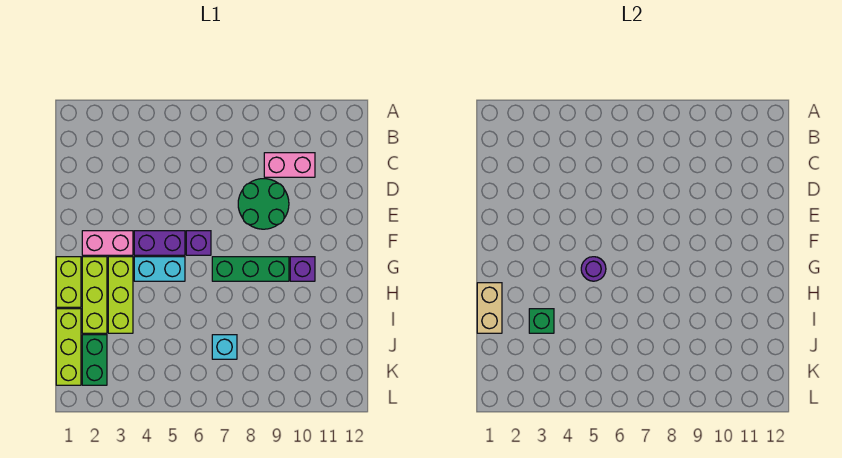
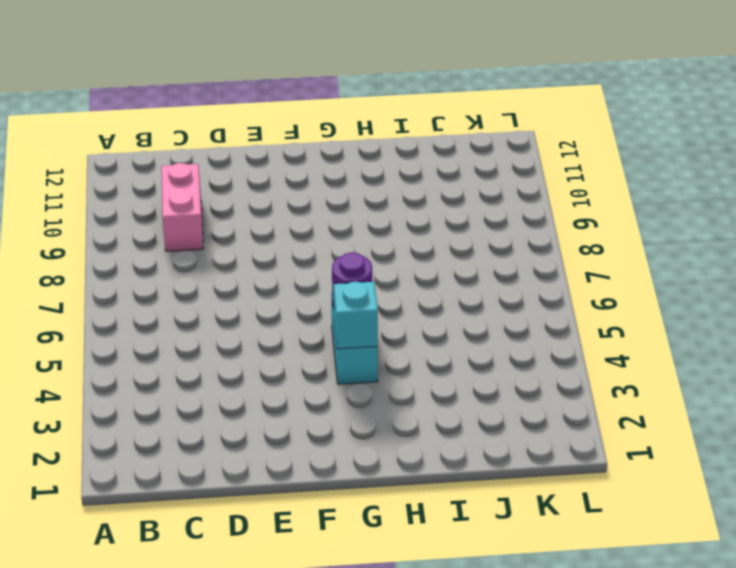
cyan 1x1 brick [334,281,378,349] -> cyan 1x1 brick moved to [212,335,237,359]
none -> green 2x2 round brick [238,179,289,229]
none -> pink 1x2 brick [82,231,133,255]
none -> purple 1x2 brick [134,231,185,255]

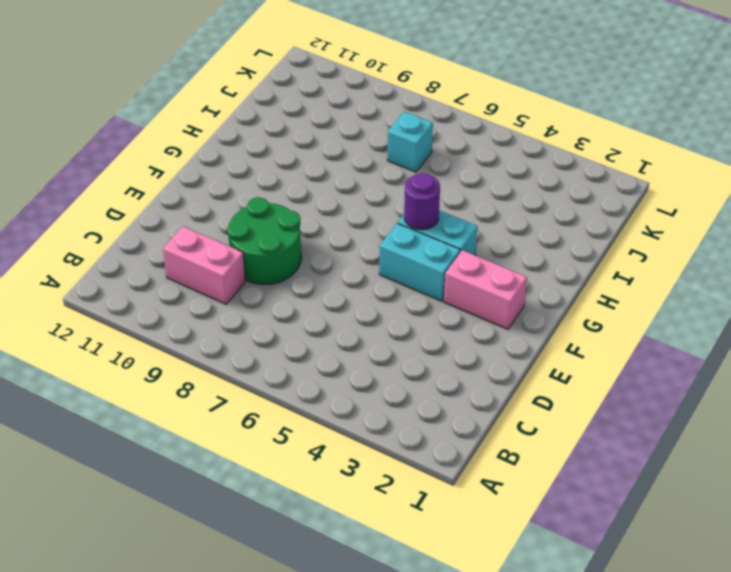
cyan 1x2 brick [379,223,460,301] -> purple 1x2 brick [134,231,185,255]
none -> purple 1x1 brick [186,231,211,255]
none -> lime 1x2 brick [56,257,81,307]
none -> lime 1x3 brick [82,257,107,333]

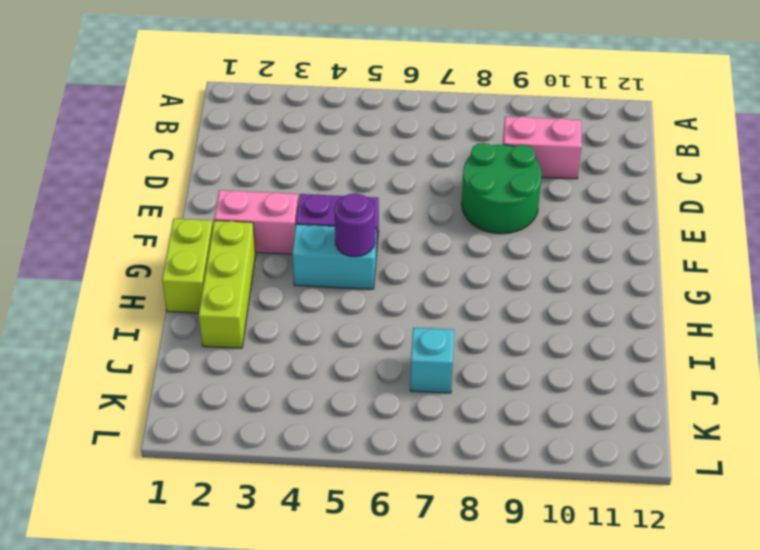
none -> purple 1x1 brick [186,231,211,255]
none -> lime 1x3 brick [108,257,133,333]
none -> green 1x3 brick [212,257,289,281]

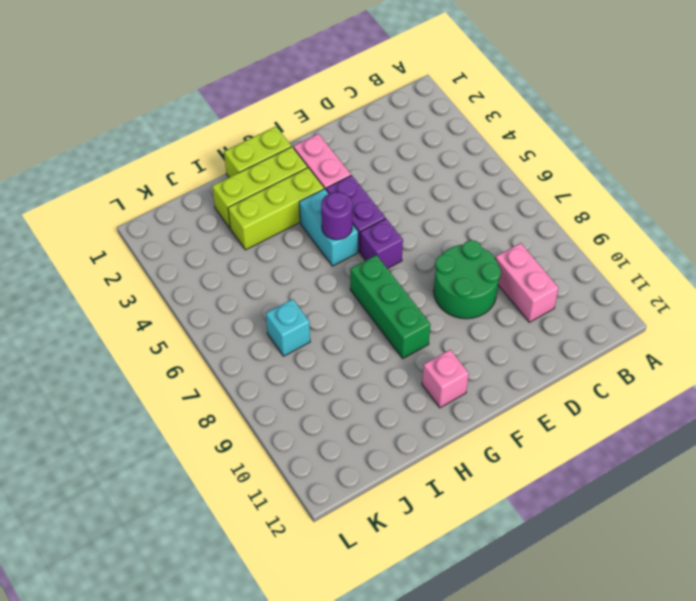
pink 1x1 brick [422,350,469,408] -> none
none -> purple 1x1 brick [290,257,315,281]
none -> lime 1x3 brick [56,309,81,385]
none -> green 1x2 brick [82,335,107,385]

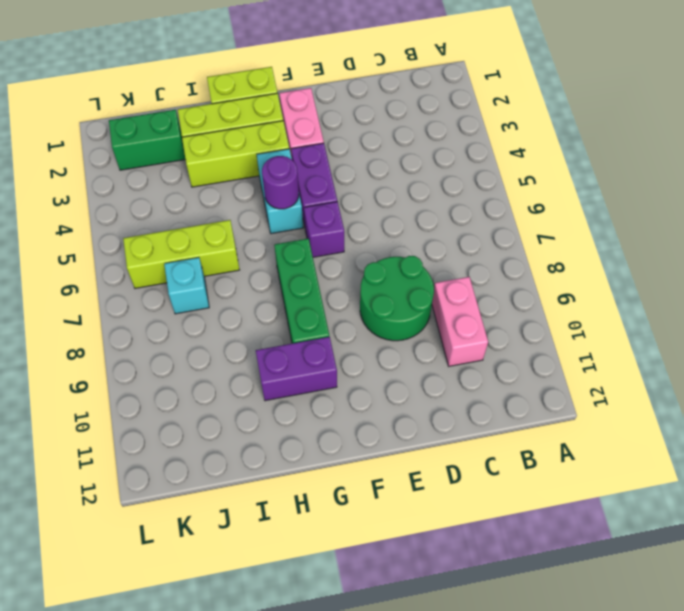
purple 1x2 brick [256,337,337,401] -> purple 1x1 brick [290,257,315,281]
lime 1x3 brick [123,220,239,288] -> lime 1x3 brick moved to [56,309,81,385]
none -> tan 1x2 brick [477,283,502,333]
none -> green 1x1 brick [529,309,554,333]

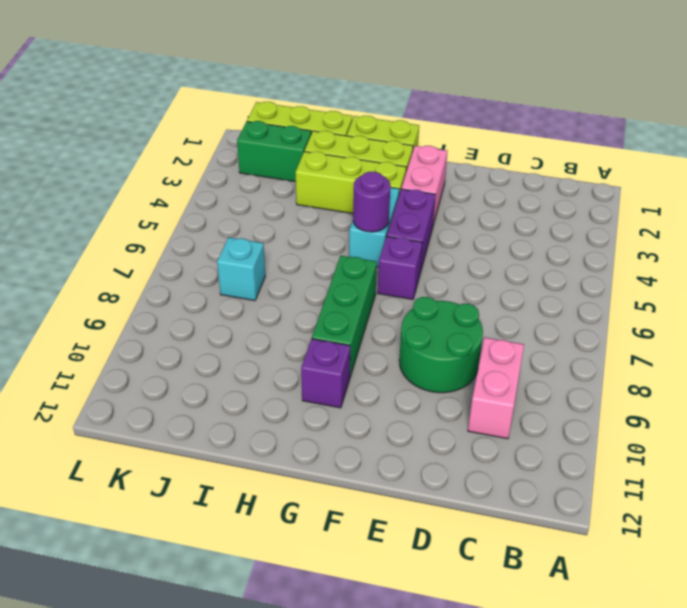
none -> tan 1x2 brick [477,283,502,333]
none -> green 1x1 brick [529,309,554,333]

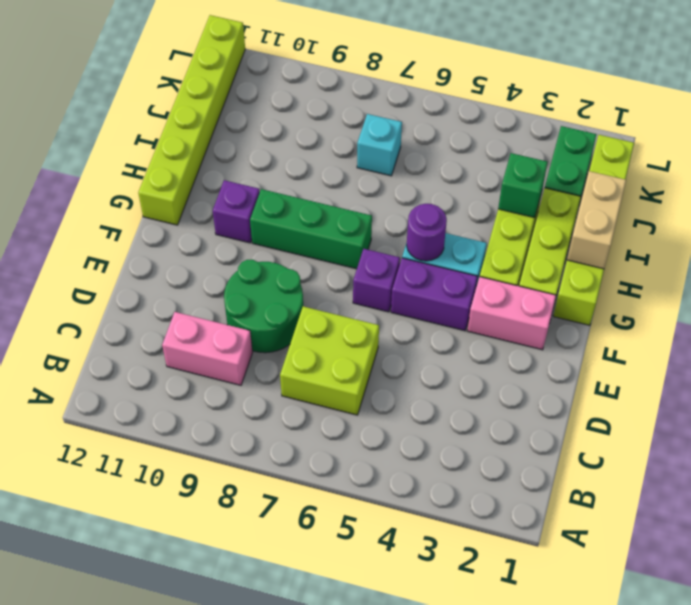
lime 2x2 brick [280,306,379,415] -> none
lime 1x6 brick [138,15,245,225] -> none

